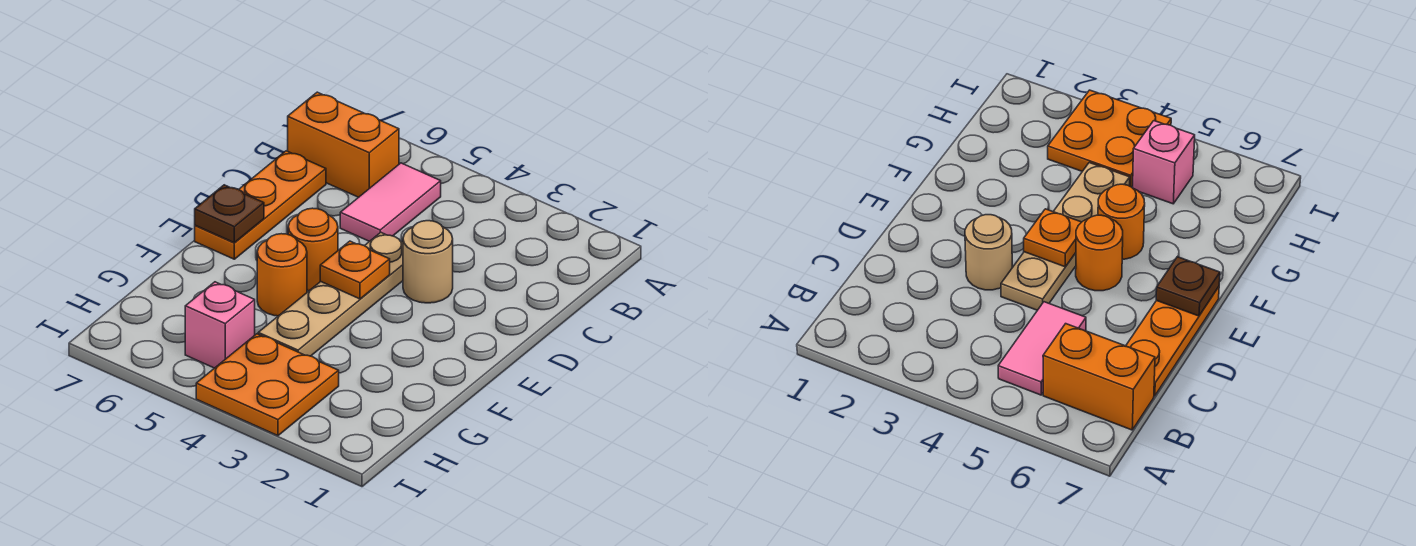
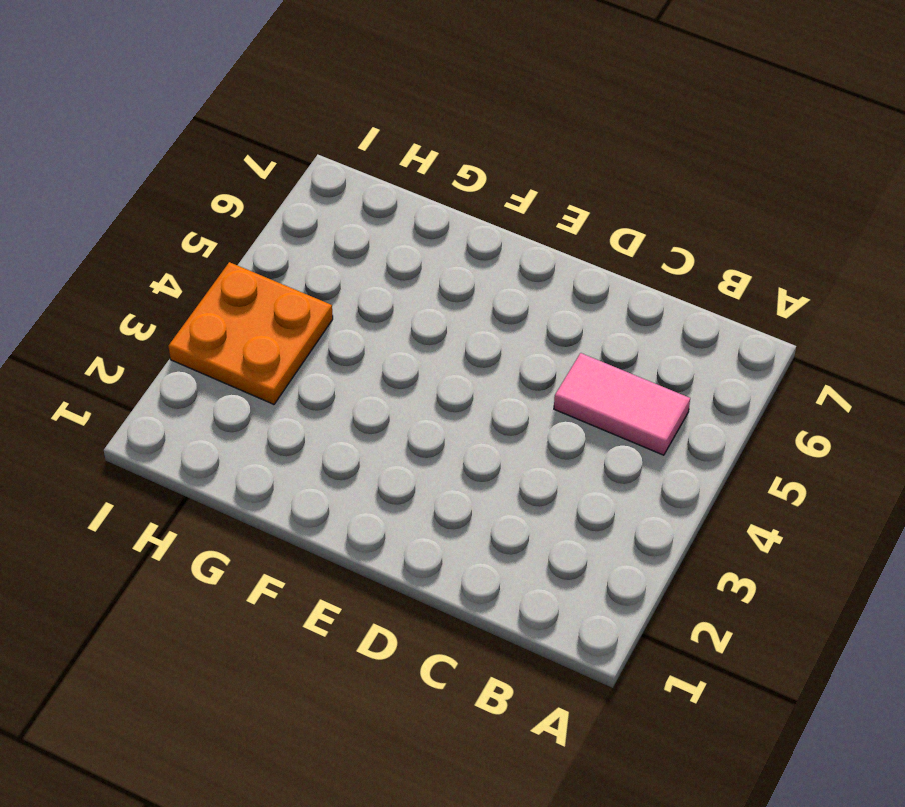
none -> orange 1x2 brick [288,92,399,197]
none -> orange 1x3 plate [195,151,326,259]

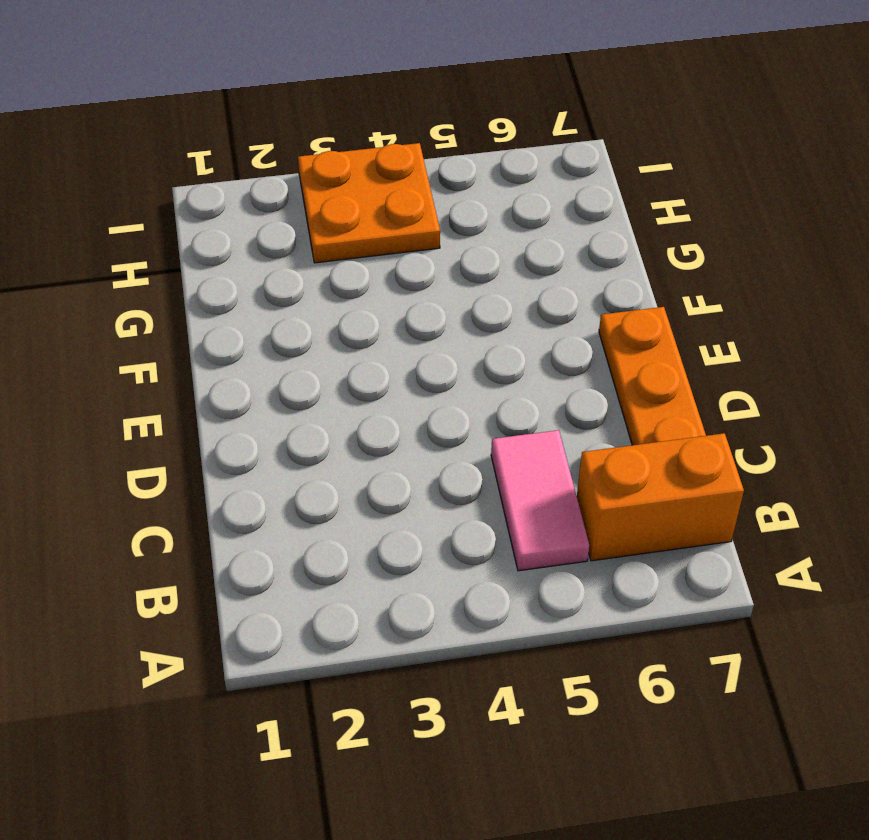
none -> tan 1x1 round brick [403,221,453,303]
none -> tan 1x4 plate [258,232,403,356]

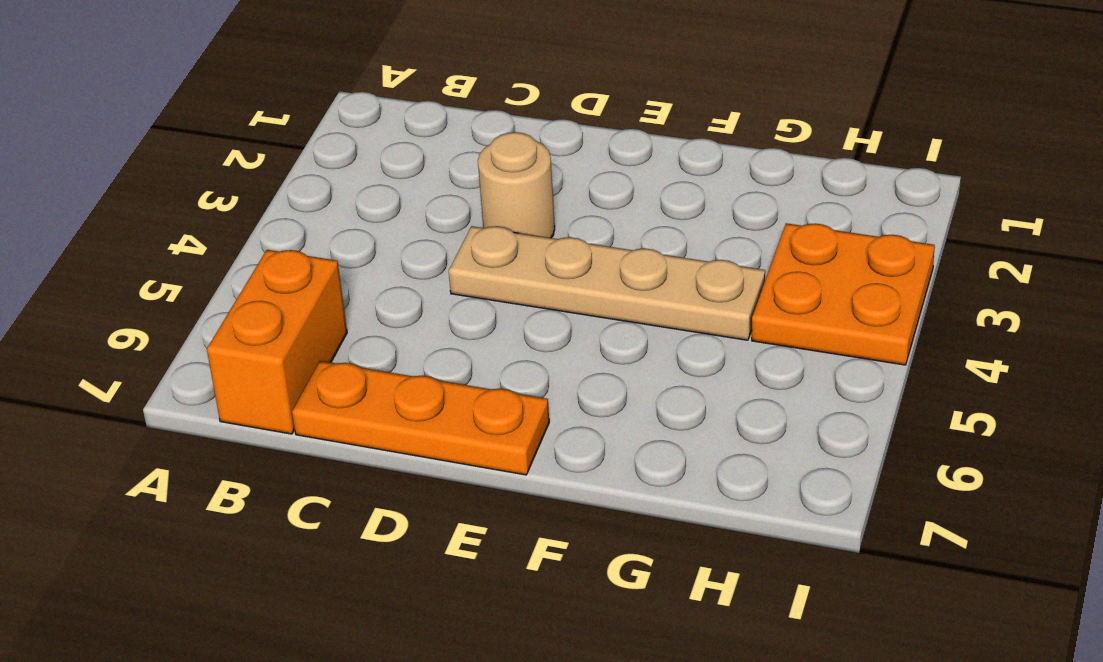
none -> pink 1x2 tile [340,163,441,241]
none -> orange 1x1 round brick [288,208,338,291]

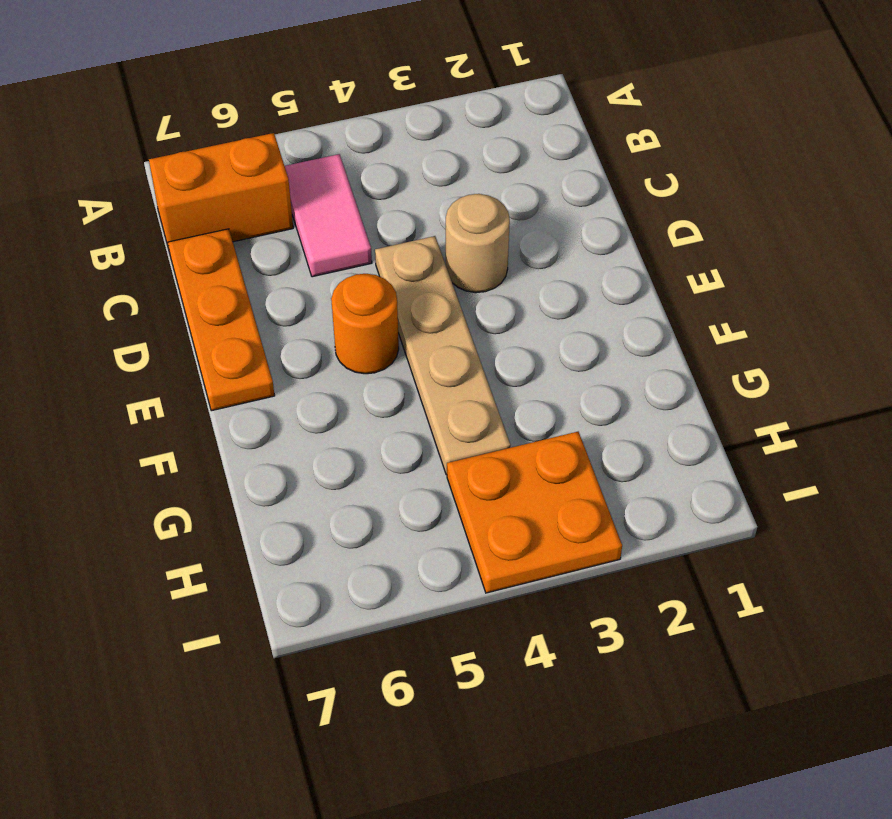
none -> orange 1x1 round brick [257,234,307,316]
none -> pink 1x1 brick [185,282,255,368]

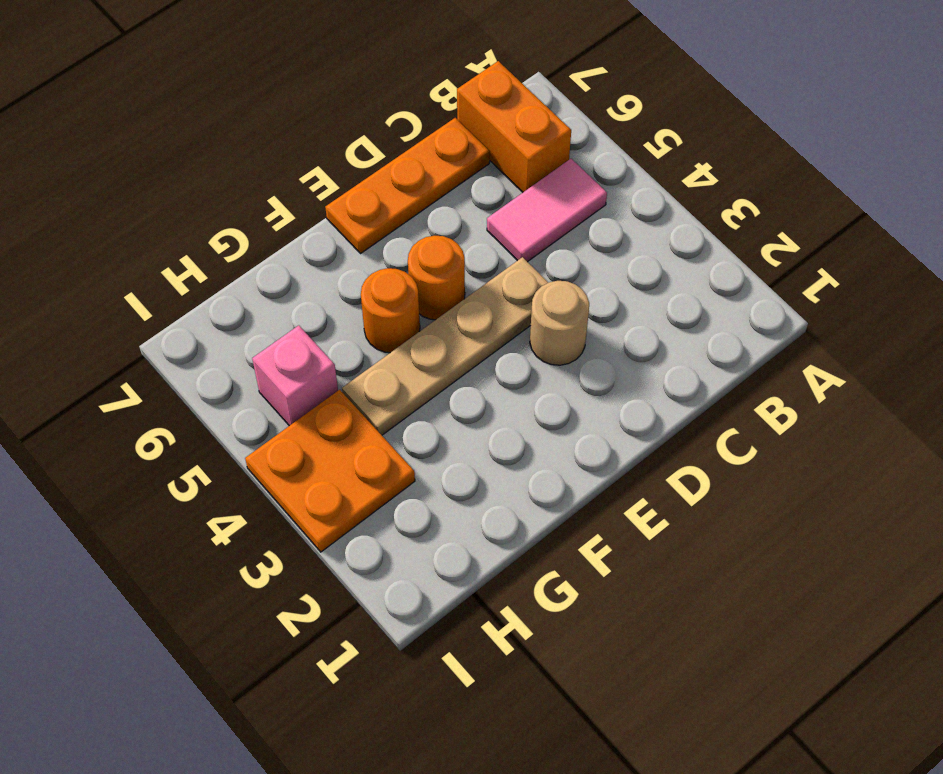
none -> orange 1x1 plate [320,241,390,299]
none -> brown 1x1 plate [195,185,264,243]

